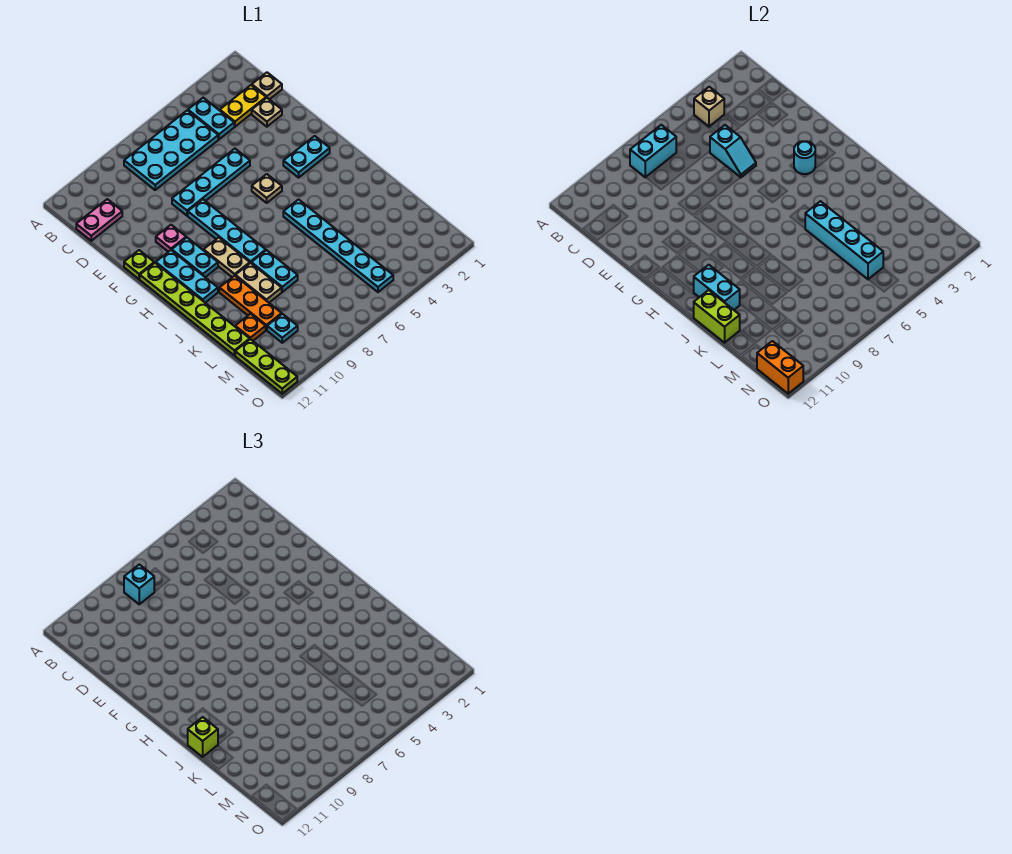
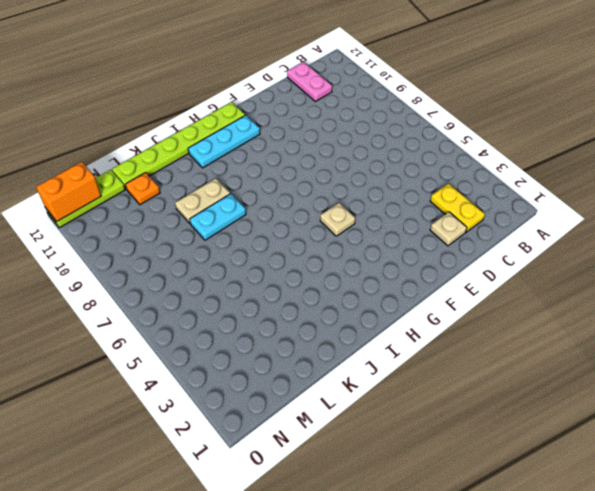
none -> cyan 1x2 plate [188,98,234,139]
none -> cyan 2x4 plate [124,110,218,190]
none -> tan 1x1 plate [252,73,282,100]
none -> cyan 1x4 plate [172,149,250,215]

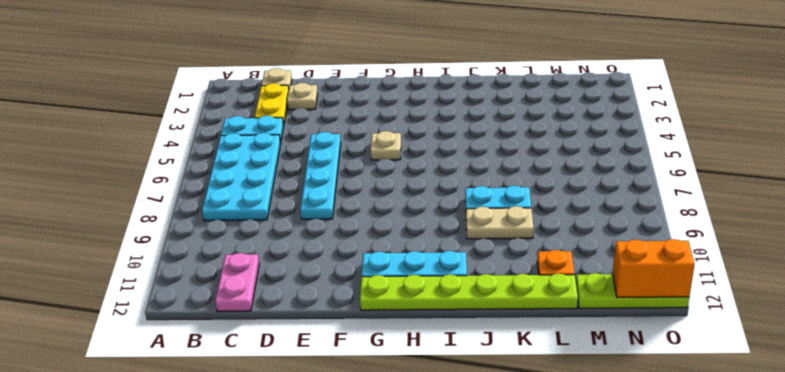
none -> cyan 1x4 plate [188,199,266,263]
none -> pink 1x1 plate [156,225,186,252]
none -> lime 1x1 plate [124,250,154,279]
none -> cyan 1x2 plate [283,136,330,178]

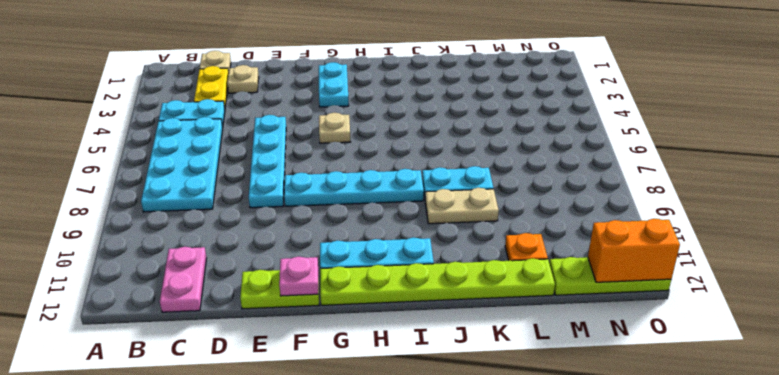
lime 1x2 plate [240,270,319,309] -> lime 1x1 plate [124,250,154,279]
pink 1x1 plate [279,257,318,296] -> pink 1x1 plate moved to [156,225,186,252]
none -> cyan 1x2 plate [172,238,218,277]
none -> tan 1x2 plate [204,238,250,277]
none -> cyan 1x6 plate [283,199,393,292]
none -> orange 1x3 plate [219,276,282,330]

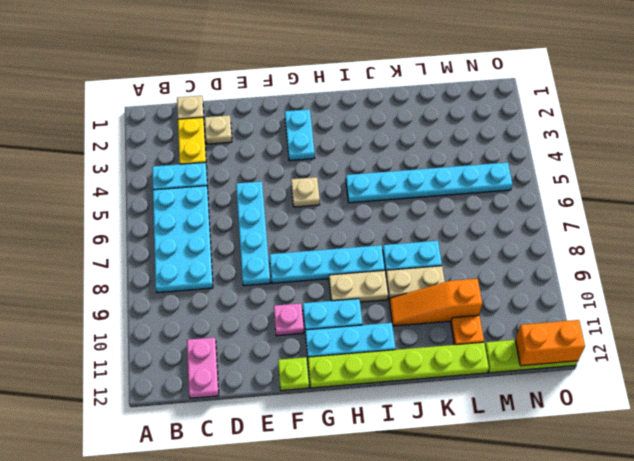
orange 1x3 slope [389,279,482,326] -> orange 1x3 plate [219,276,282,330]
none -> cyan 1x1 plate [267,314,298,343]
none -> tan 1x1 brick [694,87,724,127]
none -> cyan 1x2 brick [630,125,676,177]
none -> cyan 1x2 slope [710,125,756,177]

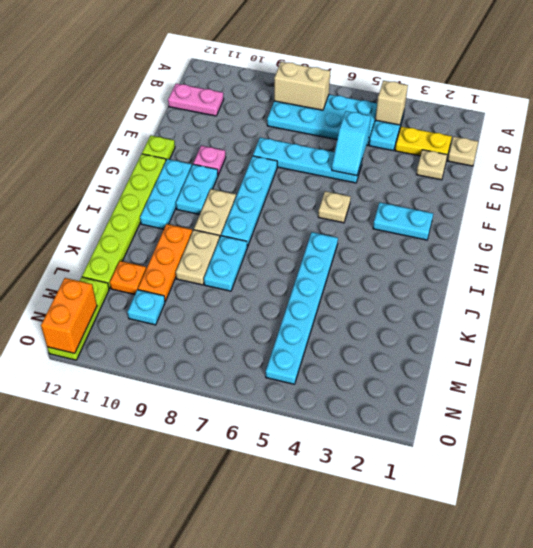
tan 1x2 brick [274,62,330,110] -> cyan 1x2 brick [630,125,676,177]
none -> cyan 1x1 round brick [794,141,815,174]
none -> cyan 1x2 brick [694,265,740,310]
none -> cyan 1x4 brick [805,201,883,280]
none -> lime 1x2 brick [694,290,740,343]

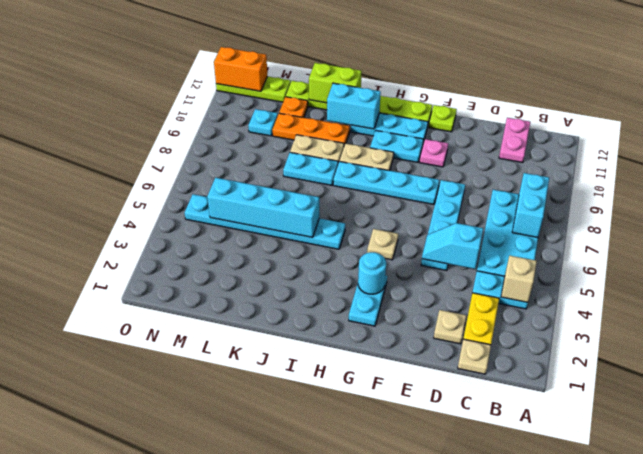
none -> cyan 1x1 brick [124,564,154,604]
none -> lime 1x1 brick [188,717,218,757]

